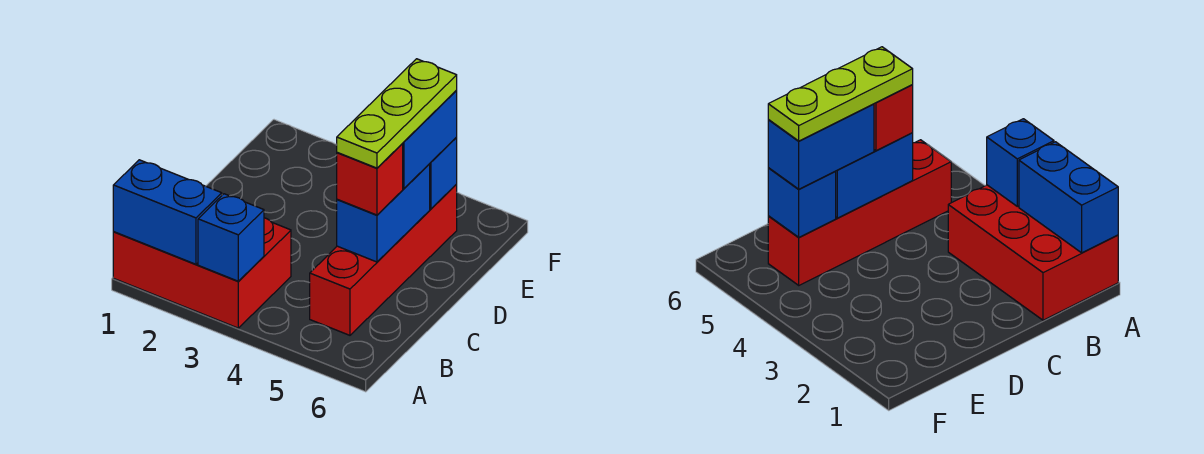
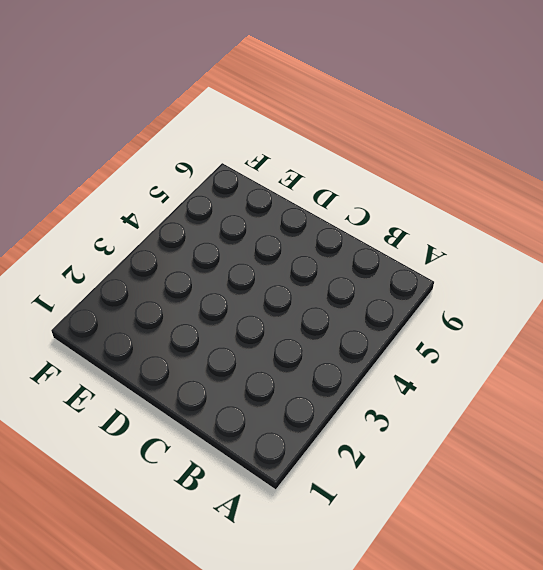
none -> red 2x3 brick [113,218,291,328]
none -> red 1x4 brick [310,184,457,335]

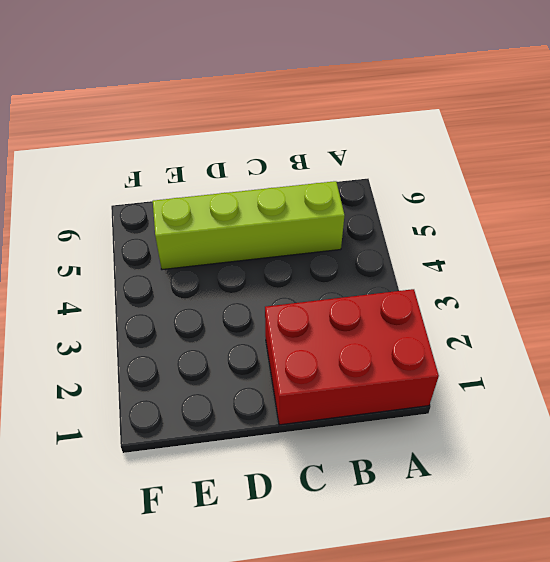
red 2x3 brick [265,289,439,425] -> red 2x3 brick turned to [113,218,291,328]
lime 1x4 brick [153,181,345,270] -> red 1x4 brick [310,184,457,335]
none -> blue 1x2 brick [113,160,222,264]
none -> blue 1x1 brick [198,194,264,281]

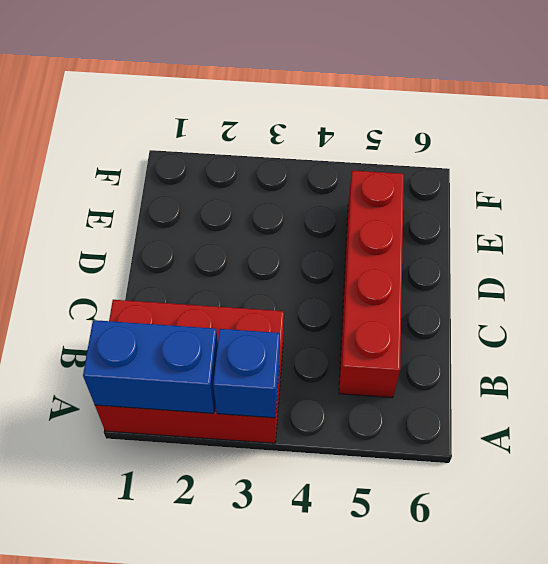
none -> blue 1x2 brick [337,164,430,262]
none -> blue 1x1 brick [430,138,457,209]

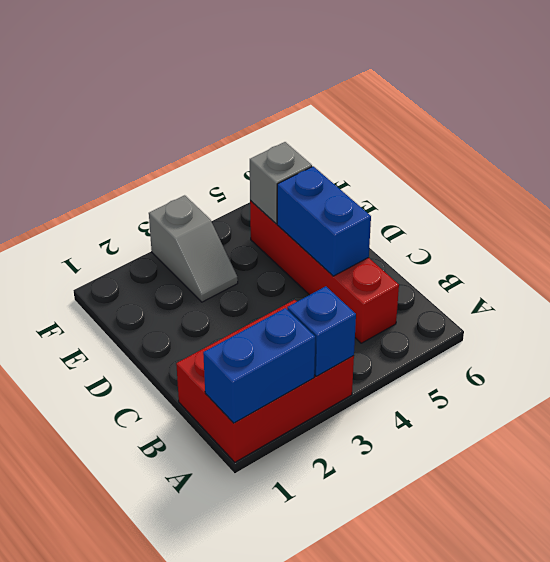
grey 1x2 slope [149,195,238,302] -> none
grey 1x1 brick [250,142,312,224] -> blue 1x1 brick [430,138,457,209]
none -> red 1x1 brick [337,144,403,215]
none -> blue 1x2 brick [402,91,457,188]

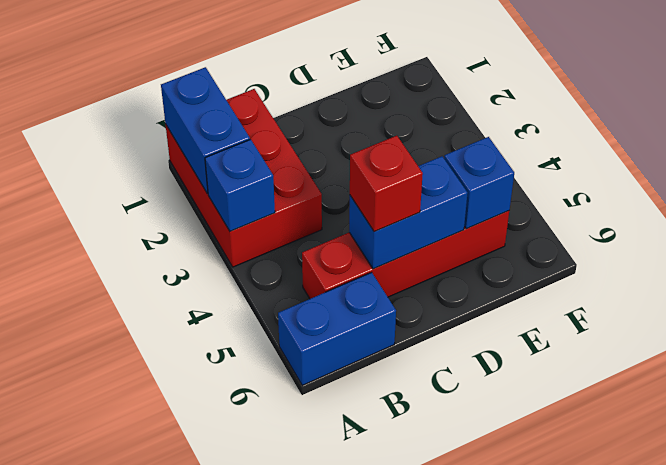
blue 1x2 brick [278,272,396,385] -> blue 1x2 brick moved to [402,91,457,188]
none -> lime 1x3 plate [337,59,457,168]

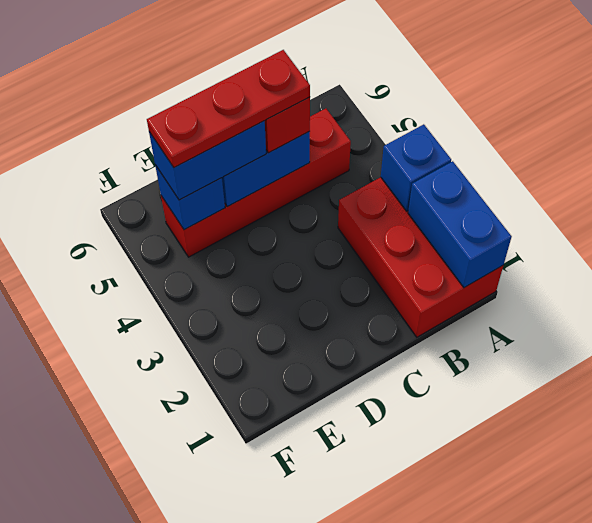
red 1x3 plate [147,50,310,168] -> lime 1x3 plate [337,59,457,168]

